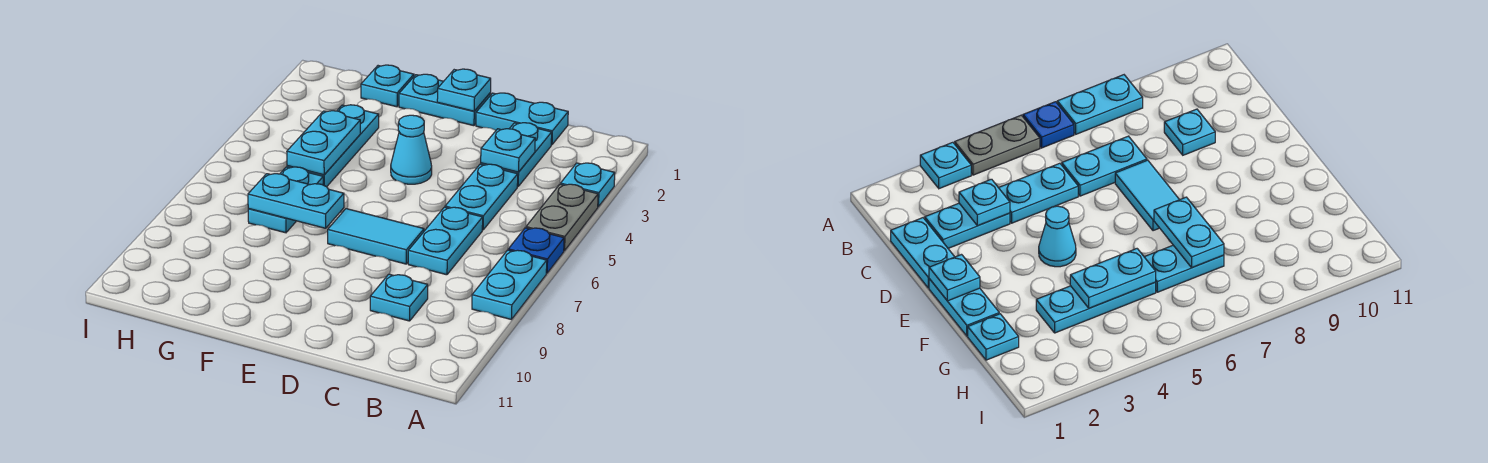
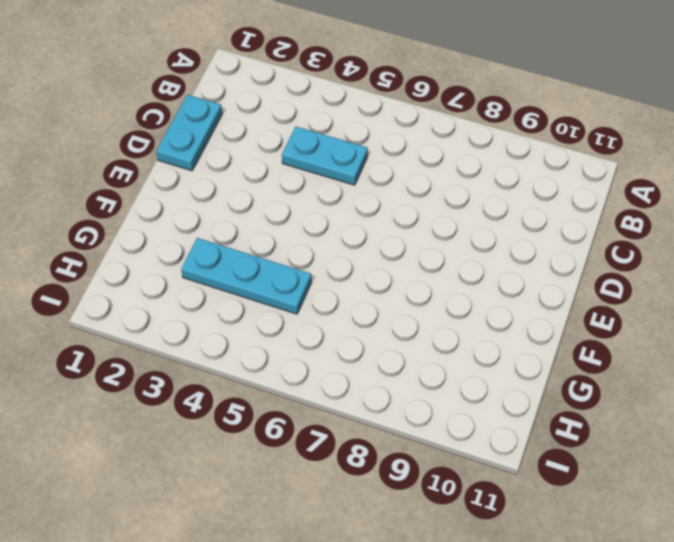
none -> cyan 1x1 plate [561,163,615,207]
none -> grey 1x2 plate [526,184,598,251]
none -> blue 1x1 plate [508,228,564,273]

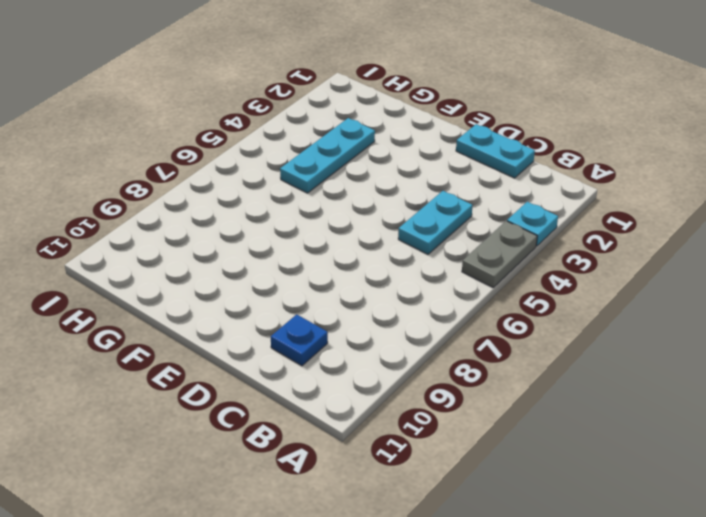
blue 1x1 plate [271,314,328,366] -> blue 1x1 plate moved to [508,228,564,273]
none -> cyan 1x2 plate [472,250,547,320]
none -> cyan 1x2 plate [481,123,552,187]
none -> cyan 1x2 plate [408,207,483,275]

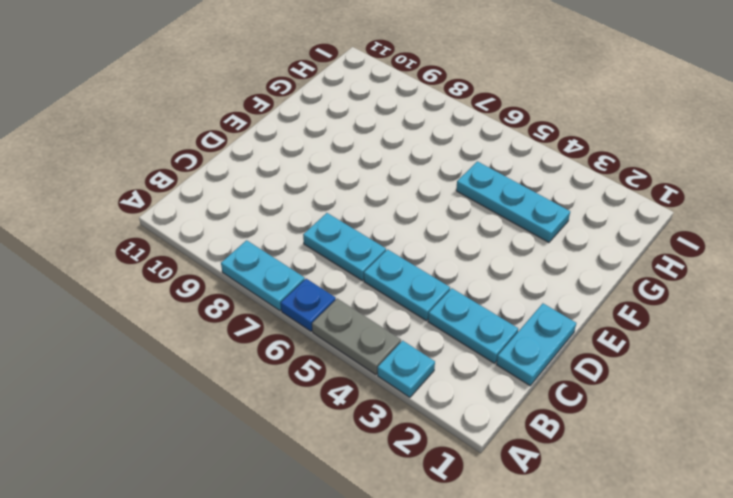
none -> cyan 1x1 plate [370,274,428,321]
none -> cyan 1x2 tile [328,209,424,264]
none -> cyan 1x2 plate [399,74,491,126]

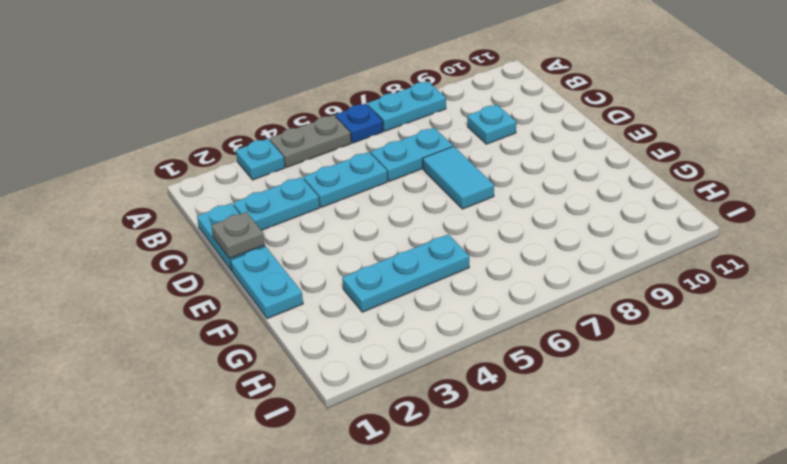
grey 1x1 plate [211,212,265,259] -> none
none -> cyan 1x1 cone [391,115,432,184]
none -> cyan 1x1 plate [361,65,414,107]
none -> cyan 1x2 plate [248,167,323,233]

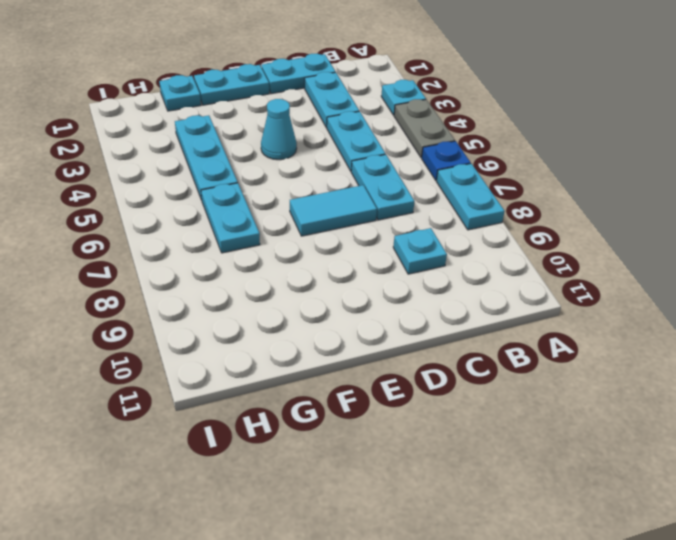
none -> cyan 1x1 plate [481,129,535,172]
none -> cyan 1x1 plate [437,69,491,111]
none -> cyan 1x2 plate [248,174,344,228]

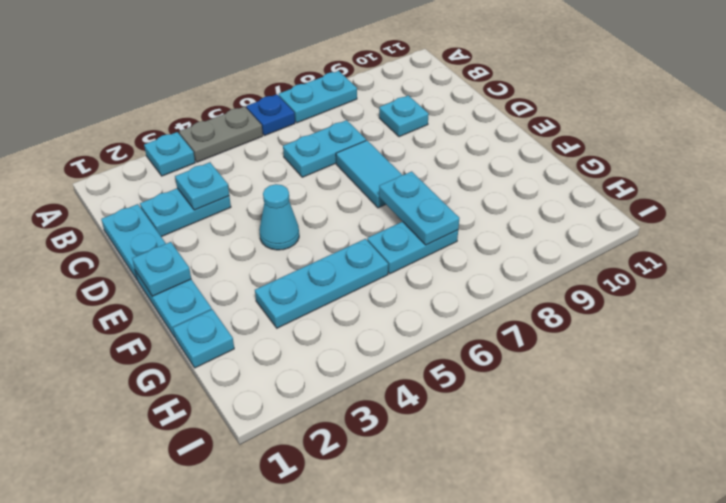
none -> cyan 1x2 plate [445,164,518,230]
none -> cyan 1x2 plate [287,111,360,175]

